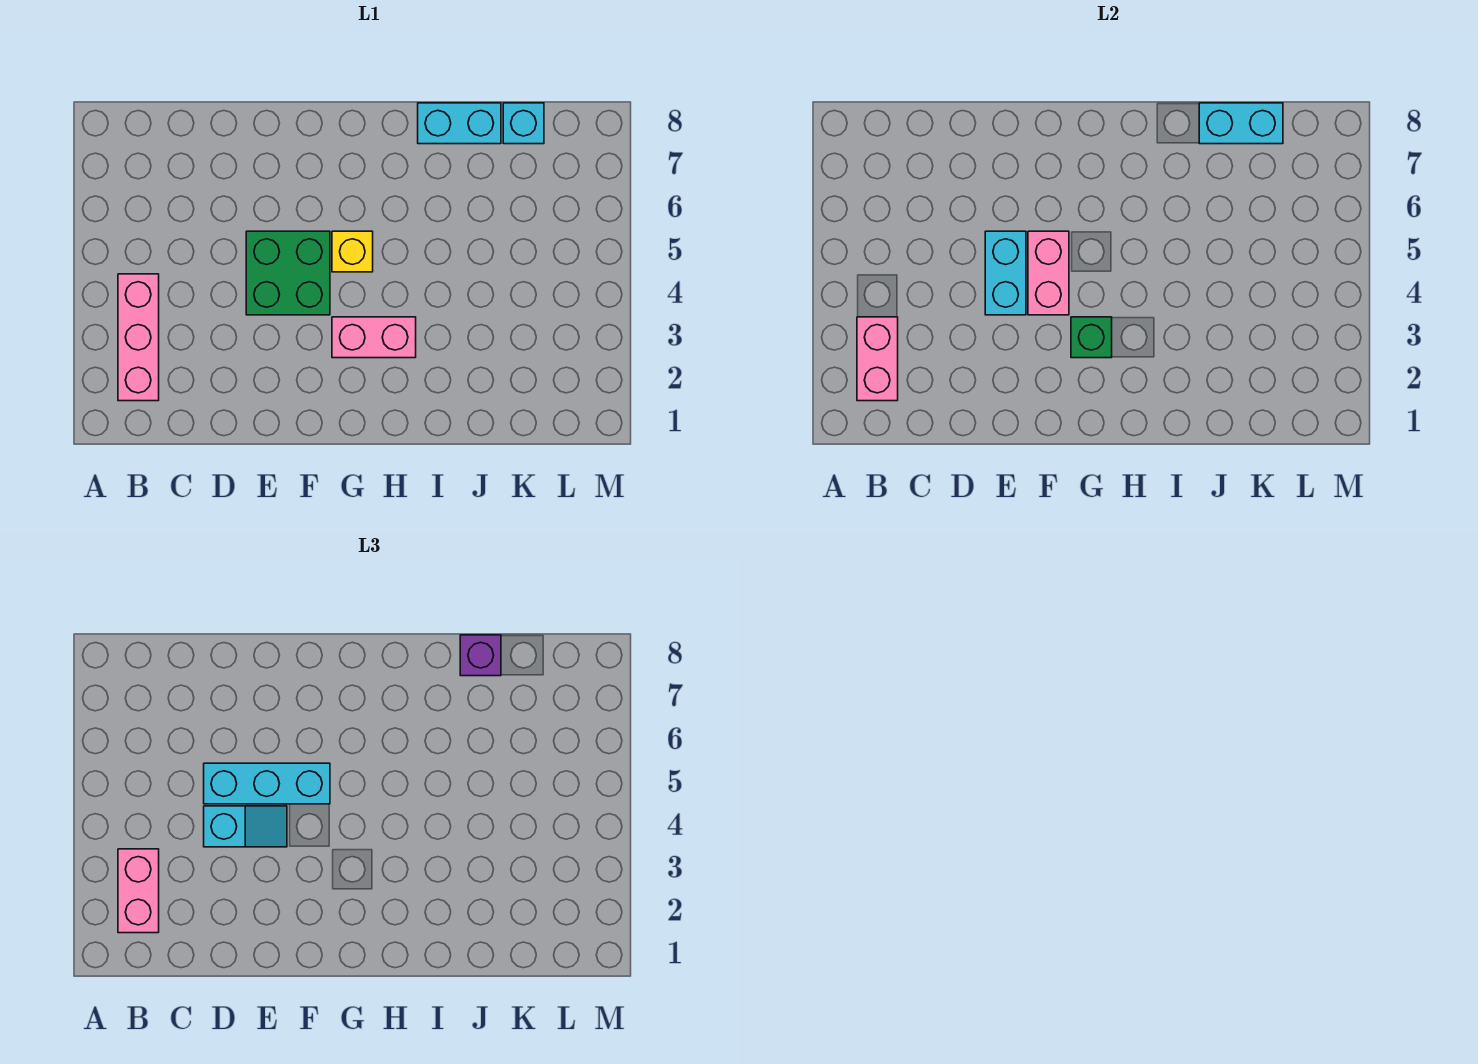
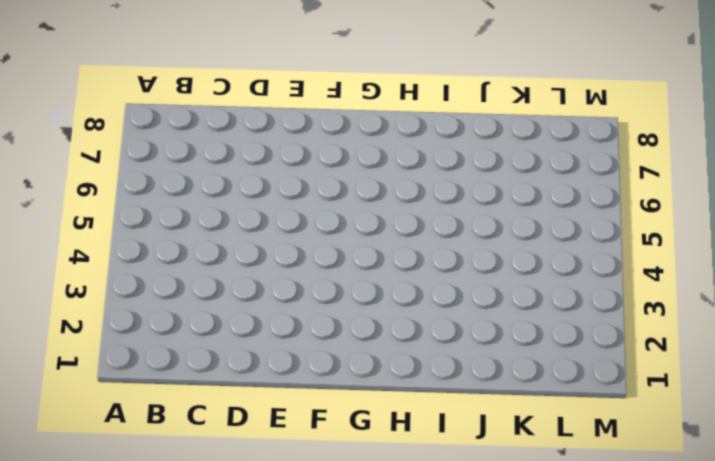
none -> pink 1x3 brick [118,274,159,401]
none -> green 2x2 brick [246,231,330,315]
none -> pink 1x2 brick [332,317,416,358]

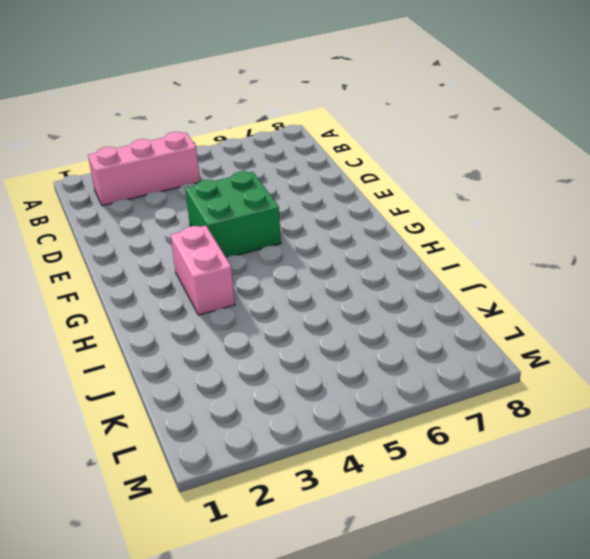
none -> yellow 1x1 brick [332,231,373,272]
none -> cyan 1x2 brick [418,103,501,144]
none -> cyan 1x1 brick [503,103,544,144]

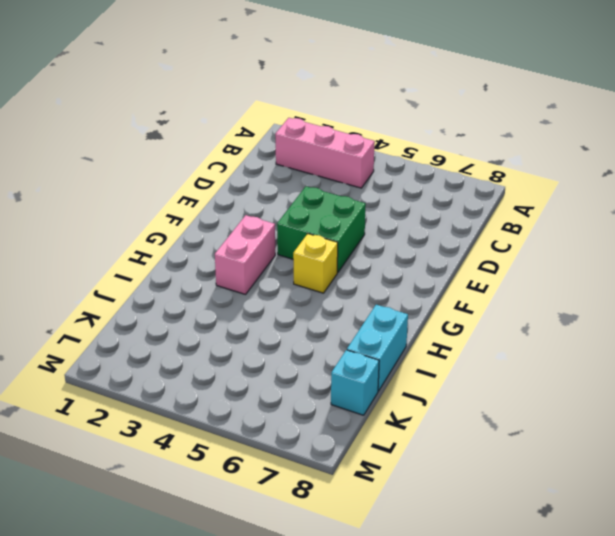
none -> pink 1x2 brick [857,317,898,401]
none -> cyan 1x2 brick [985,231,1026,315]
none -> pink 1x2 brick [1028,231,1069,315]

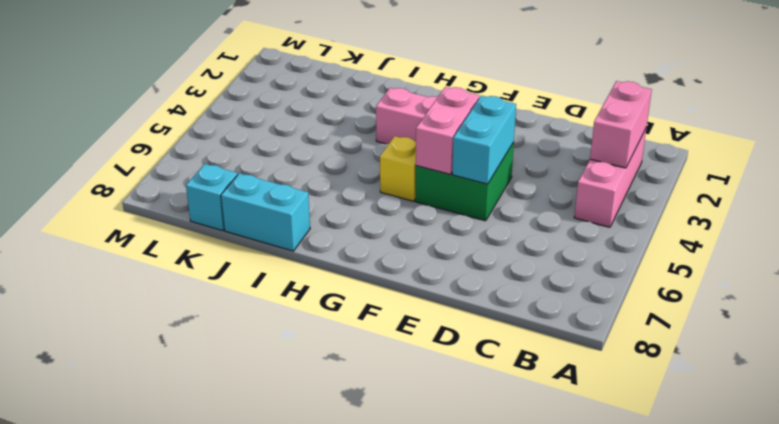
none -> green 1x1 brick [1071,317,1112,358]
none -> cyan 1x2 brick [1199,103,1283,144]
none -> pink 1x2 brick [118,849,159,933]

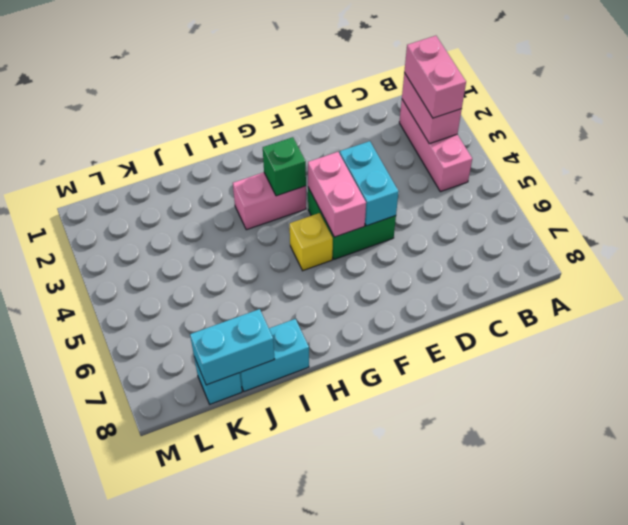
none -> cyan 1x2 slope [204,806,287,847]
none -> cyan 1x3 brick [204,763,330,804]
none -> purple 1x1 brick [460,635,501,676]

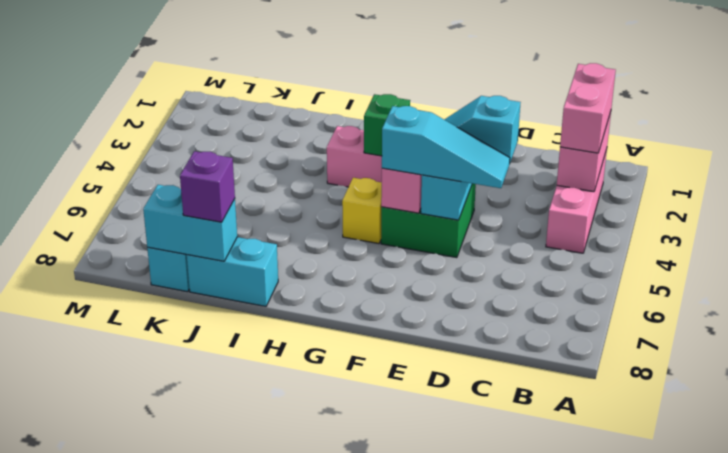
cyan 1x3 slope [382,106,510,188] -> cyan 1x3 brick [204,763,330,804]

